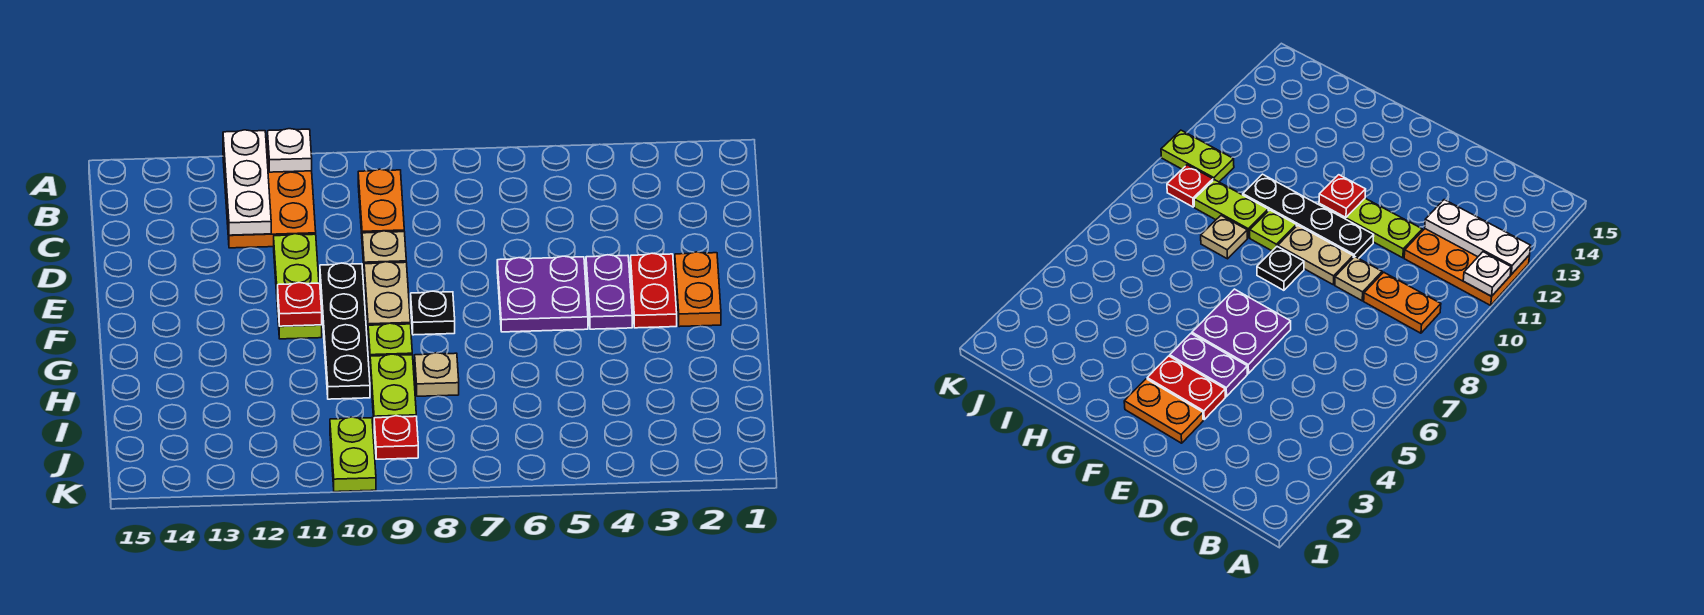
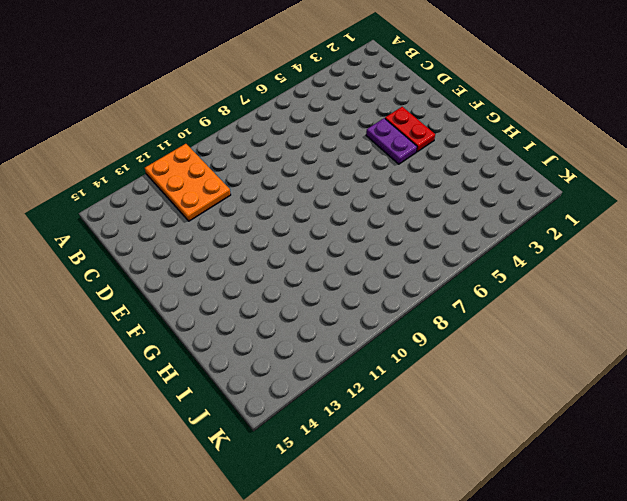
none -> orange 1x2 plate [358,169,404,234]
none -> tan 1x1 plate [362,231,406,264]
none -> lime 1x3 plate [274,234,322,339]

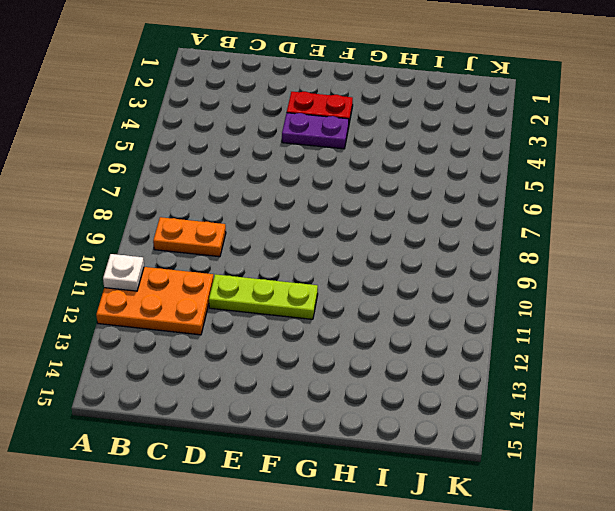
none -> tan 1x1 plate [362,231,406,264]
none -> orange 1x2 plate [675,252,721,327]
none -> purple 2x2 plate [497,256,588,332]

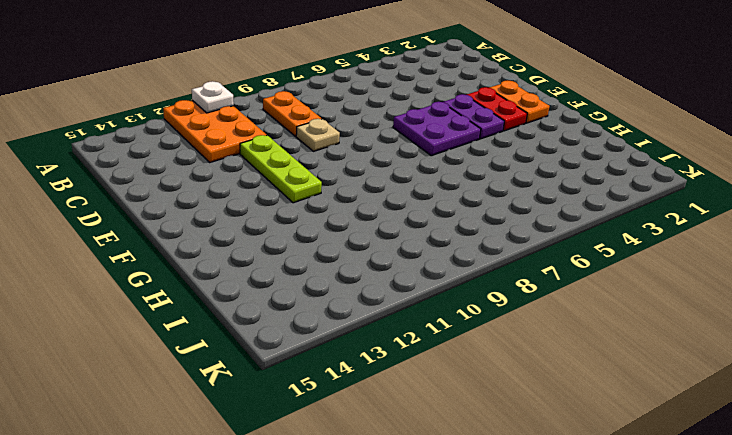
none -> tan 1x2 plate [364,262,410,326]
none -> black 1x4 plate [320,263,370,399]
none -> black 1x1 plate [411,291,455,335]

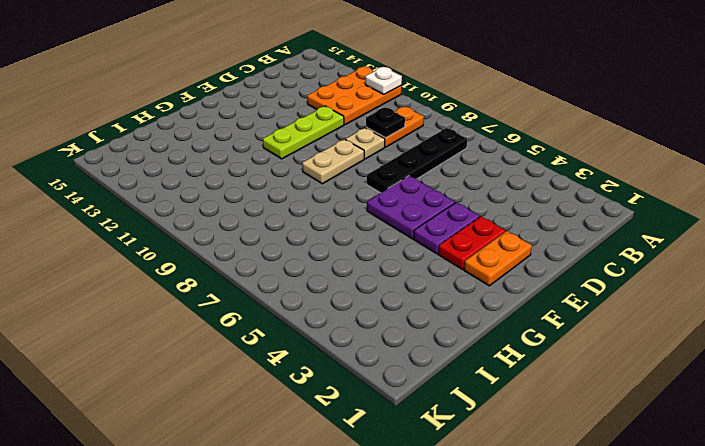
black 1x4 plate [367,128,467,193] -> black 1x4 plate moved to [320,263,370,399]
black 1x1 plate [366,108,405,138] -> black 1x1 plate moved to [411,291,455,335]
none -> lime 1x1 plate [368,323,412,357]
none -> tan 1x1 plate [415,353,459,396]
none -> lime 1x2 plate [370,354,416,418]

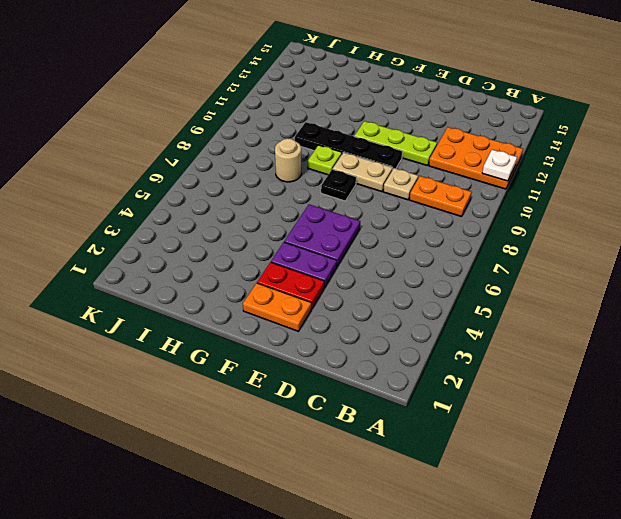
tan 1x1 round brick [275,138,301,182] -> tan 1x1 plate [415,353,459,396]
none -> lime 1x2 plate [370,354,416,418]
none -> red 1x1 plate [374,416,418,459]
none -> lime 1x2 plate [330,417,376,492]

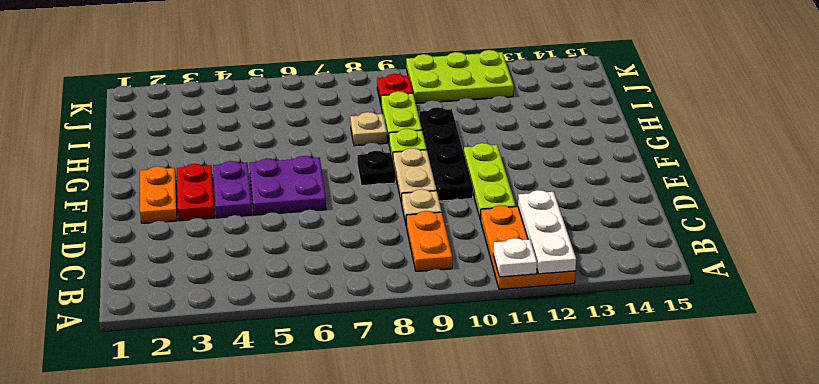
lime 2x3 plate [406,50,514,103] -> lime 1x2 plate [330,417,376,492]
none -> red 1x1 plate [278,283,322,326]

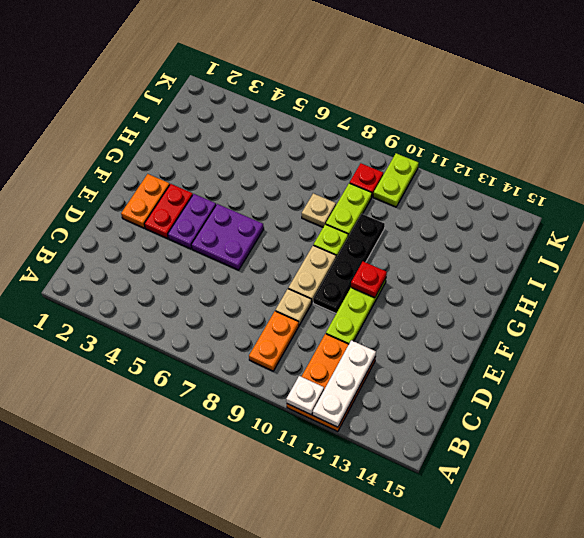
none -> black 1x1 plate [411,291,455,335]

